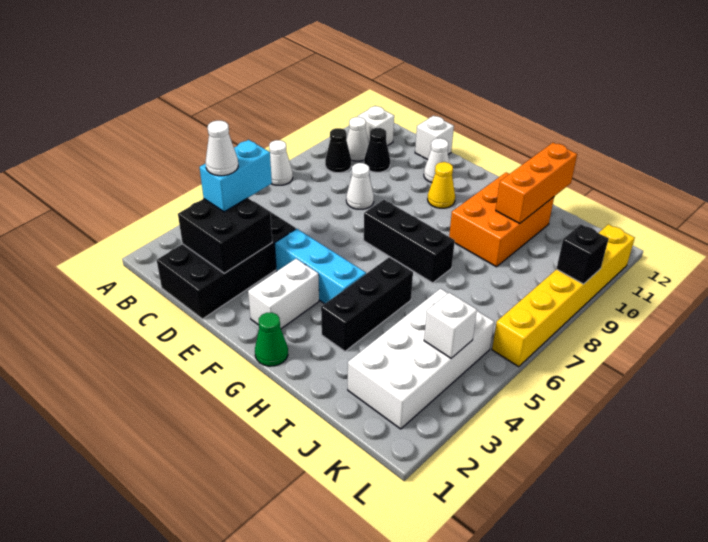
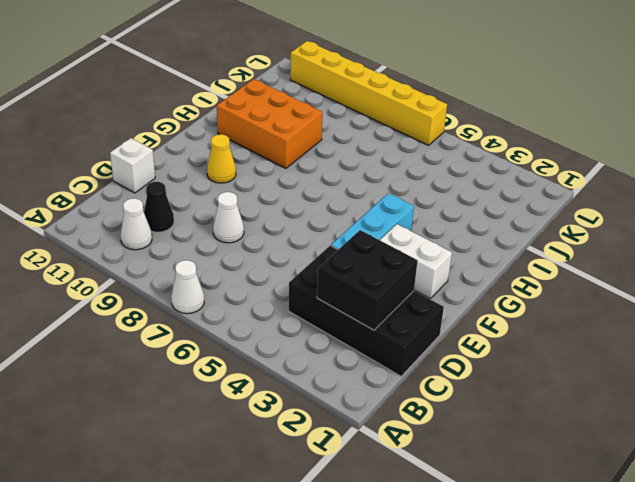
none -> black 1x1 cone [325,128,351,173]
none -> white 1x1 brick [358,106,394,146]
none -> white 1x1 cone [424,138,449,183]

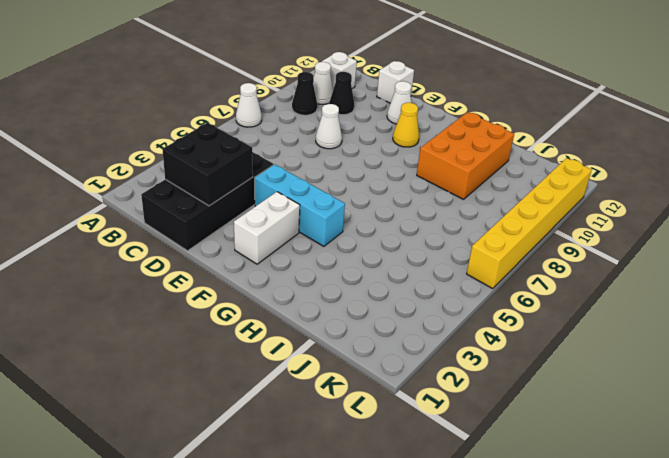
none -> black 1x3 brick [364,200,455,283]
none -> green 1x1 cone [255,313,288,366]
none -> black 1x3 brick [321,257,413,351]

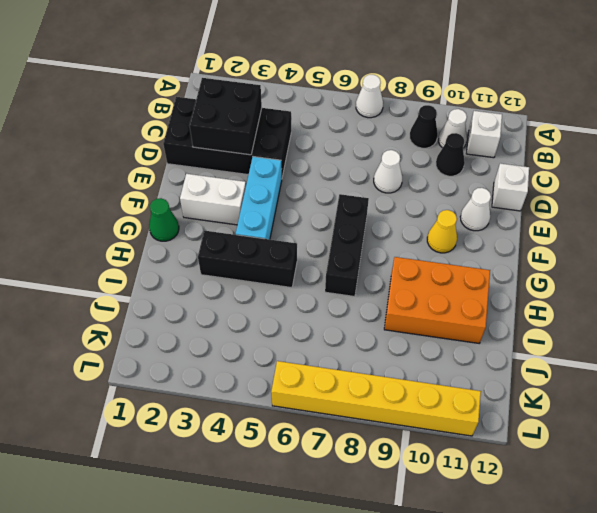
none -> white 2x4 brick [348,289,494,429]
none -> orange 1x3 brick [496,143,577,224]
none -> white 1x1 brick [424,293,477,358]

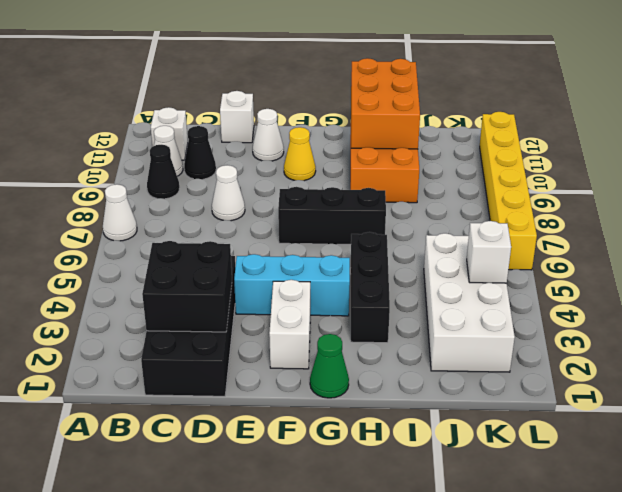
orange 2x3 brick [351,58,420,149] -> orange 1x3 brick [496,143,577,224]
none -> black 1x1 brick [557,224,609,284]
none -> cyan 1x2 brick [200,140,272,212]
none -> white 1x1 cone [205,121,238,176]

